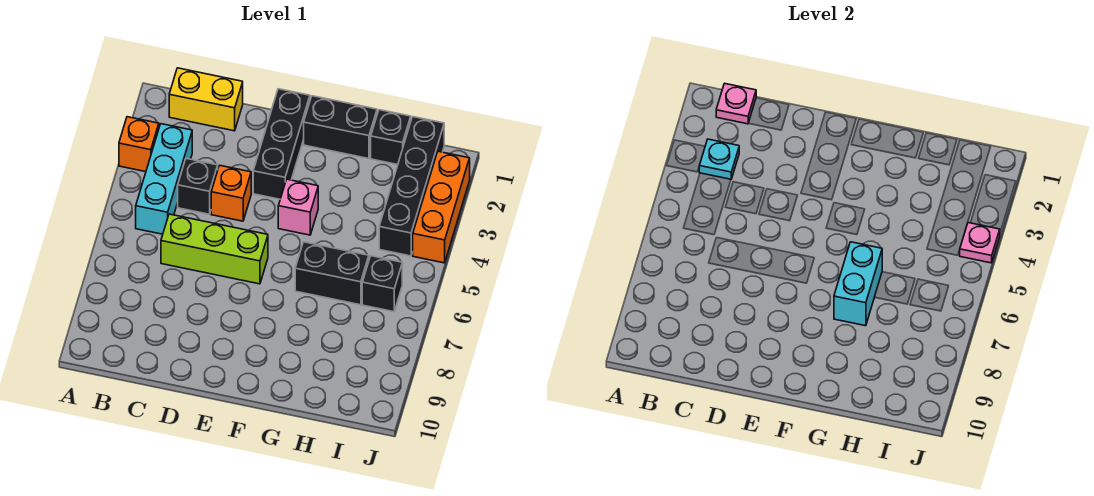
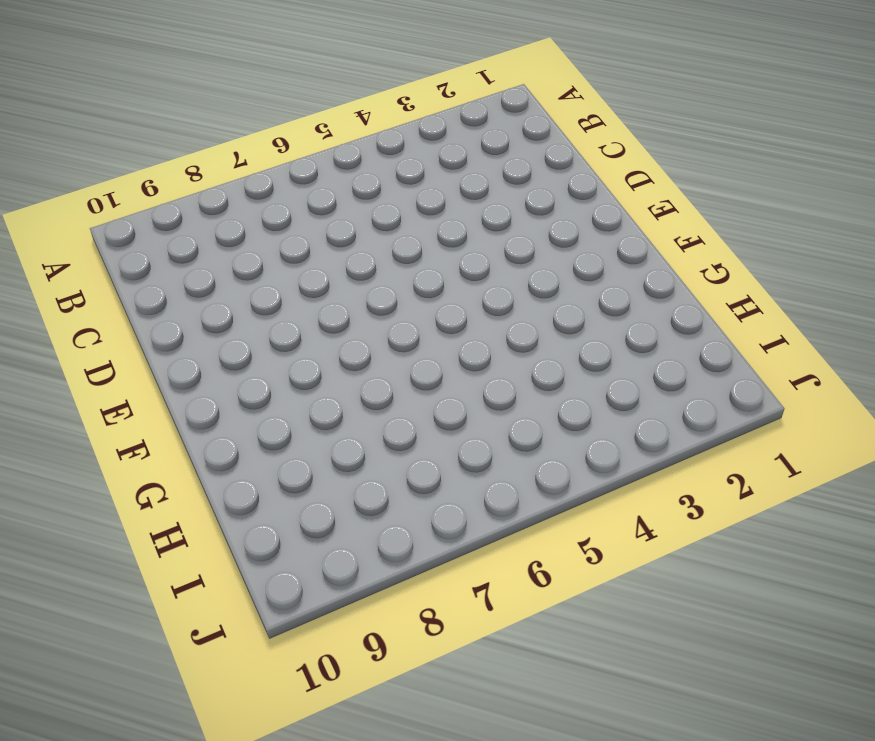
none -> orange 1x1 brick [119,117,159,172]
none -> yellow 1x2 brick [169,68,243,131]
none -> cyan 1x3 brick [136,124,192,234]

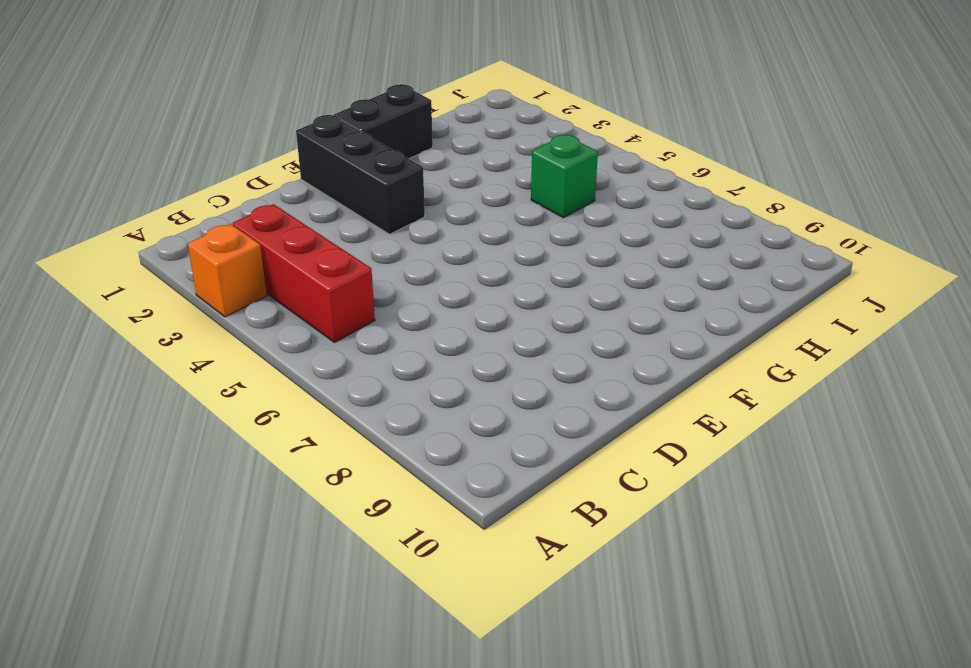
red 1x3 brick [233,204,375,342] -> cyan 1x3 brick [136,124,192,234]
green 1x1 brick [531,135,598,218] -> none
none -> yellow 1x2 brick [169,68,243,131]
none -> black 1x1 brick [178,159,218,214]
none -> lime 1x3 brick [161,214,268,284]

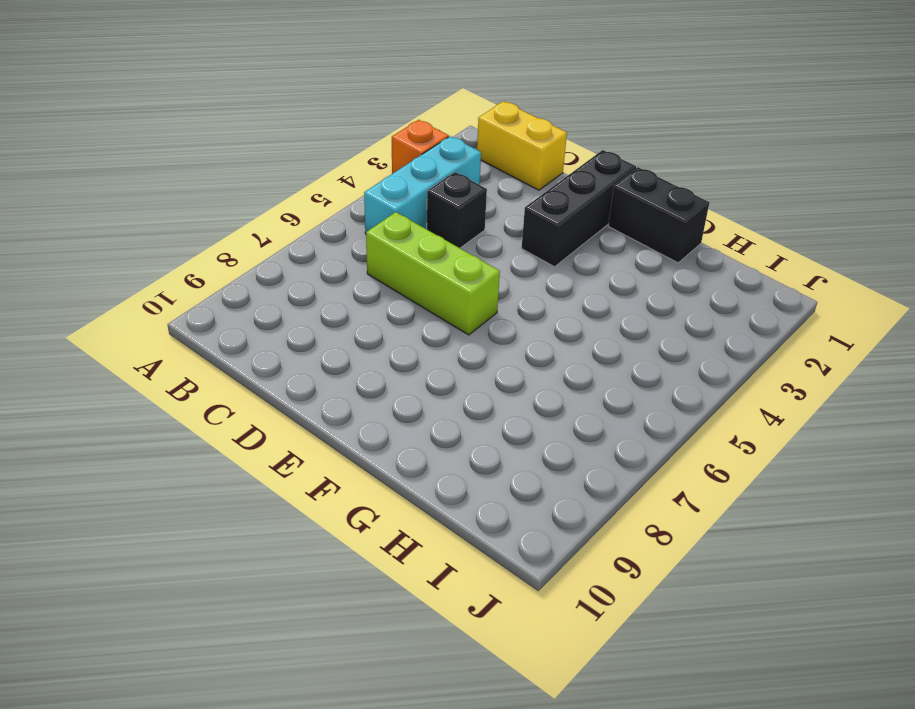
none -> orange 1x1 brick [211,165,251,221]
none -> pink 1x1 brick [278,179,318,235]
none -> black 1x2 brick [295,242,369,305]

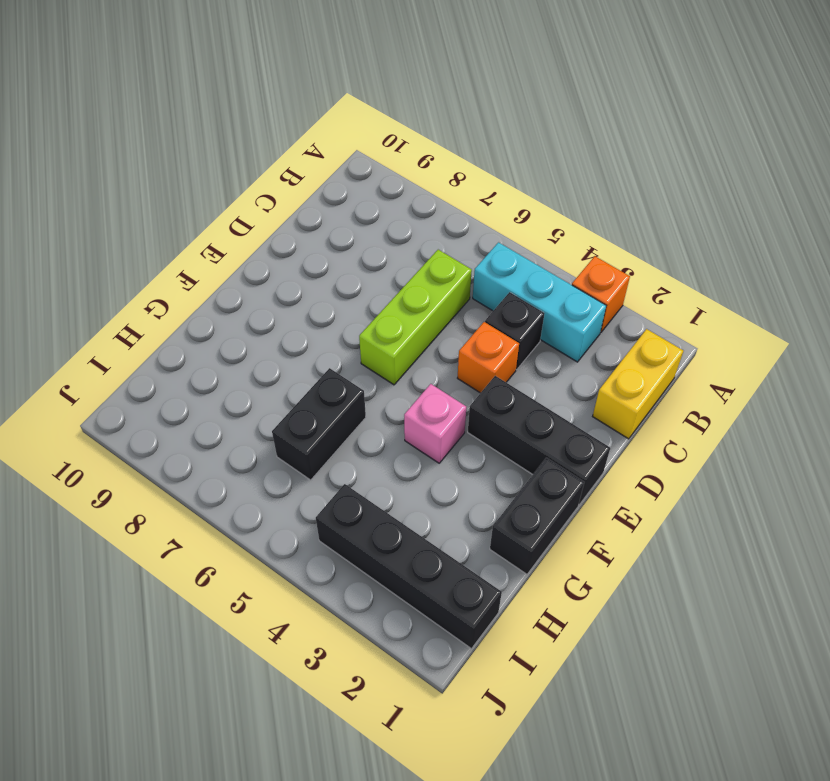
none -> black 1x1 brick [371,110,411,165]
none -> black 1x1 brick [362,256,402,312]
none -> orange 1x3 brick [413,151,470,263]

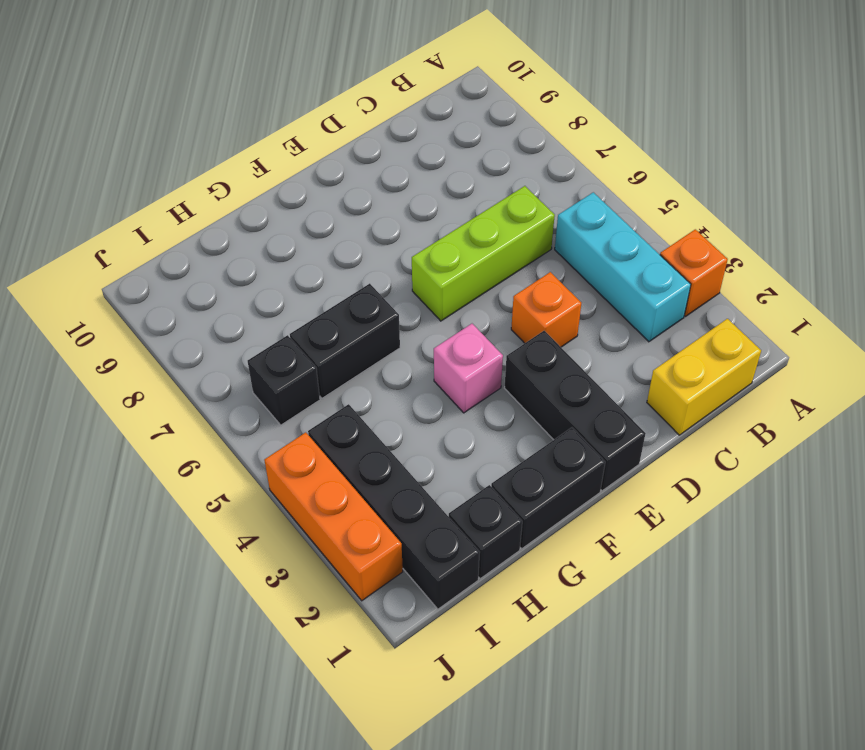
none -> black 1x1 brick [178,159,218,214]
none -> pink 1x1 plate [716,83,756,124]
none -> cyan 1x1 plate [699,139,739,179]

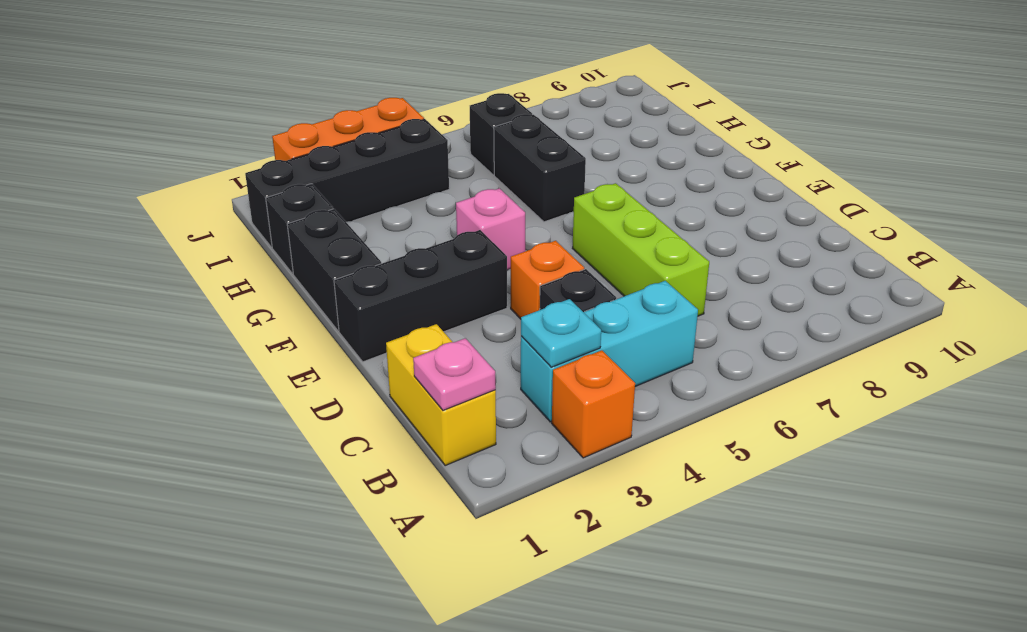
none -> cyan 1x2 brick [834,242,882,326]
none -> pink 1x1 plate [960,223,1000,263]

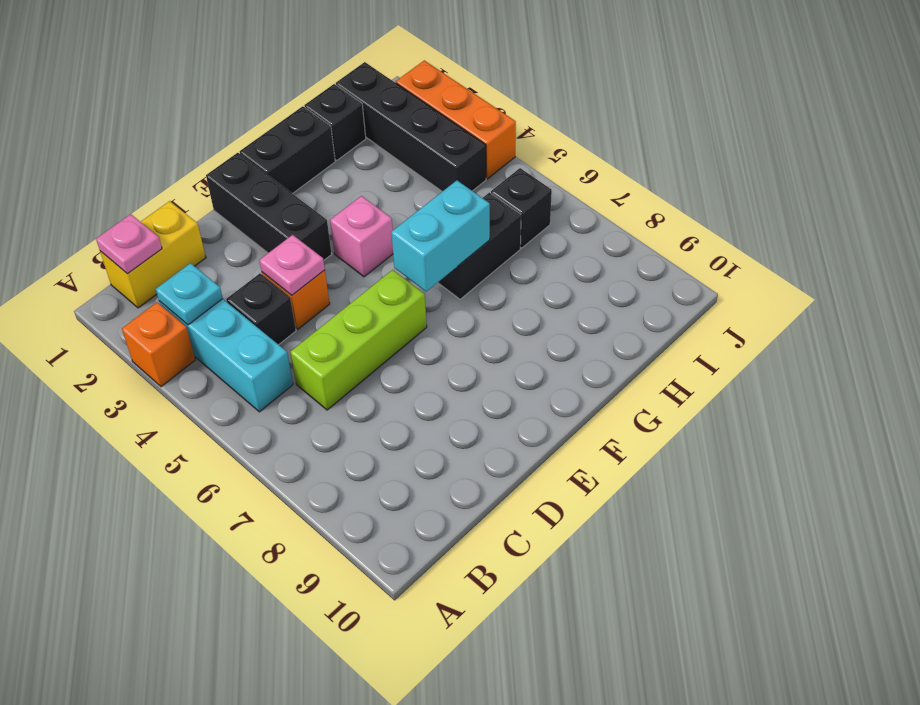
pink 1x1 plate [259,235,325,295] -> pink 1x1 plate moved to [960,223,1000,263]
cyan 1x2 brick [391,181,490,292] -> cyan 1x2 brick turned to [834,242,882,326]

